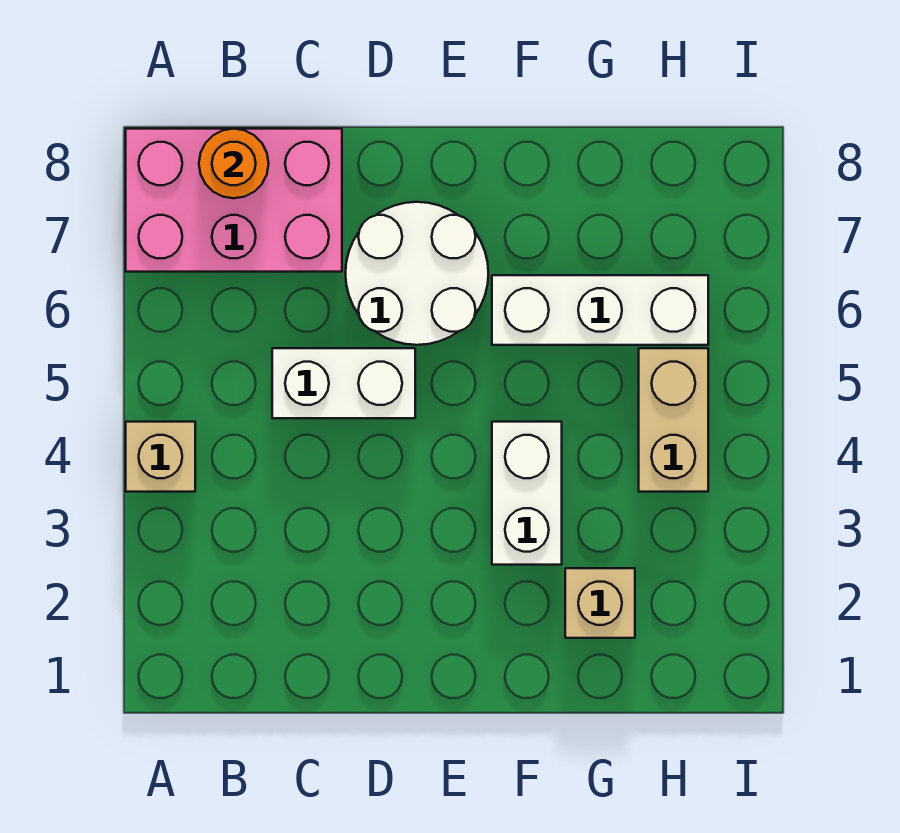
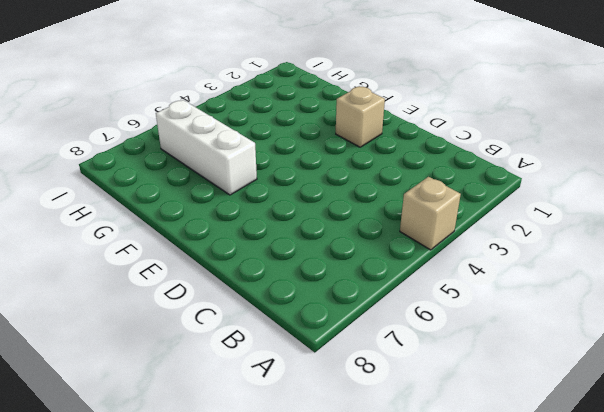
tan 1x1 brick [336,86,385,147] -> tan 1x1 brick moved to [565,568,635,638]
none -> pink 2x3 brick [126,129,342,272]
none -> white 1x2 brick [272,348,415,418]

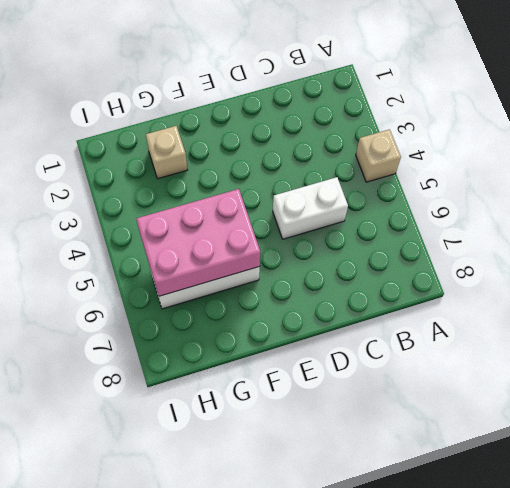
pink 2x3 brick [136,189,260,296] -> pink 2x3 brick moved to [126,129,342,272]
none -> white 2x2 round brick [345,202,488,345]
none -> white 1x2 brick [492,422,562,565]

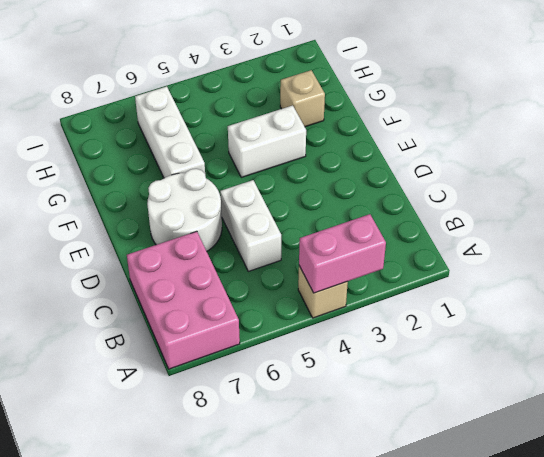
pink 1x2 brick [299,214,386,293] -> none
none -> tan 1x2 brick [639,348,708,492]
none -> orange 1x1 round brick [199,129,269,198]

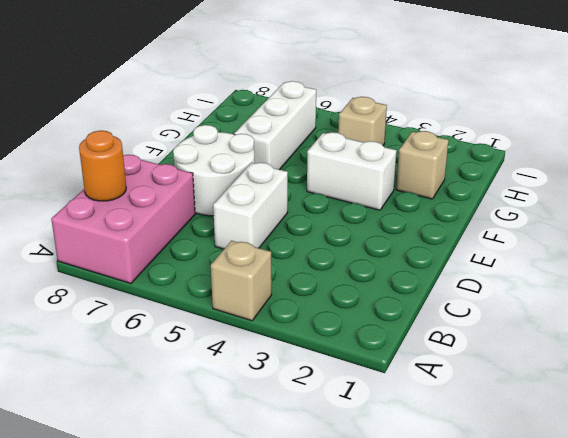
tan 1x1 brick [338,97,387,145] -> tan 1x2 brick [639,348,708,492]

